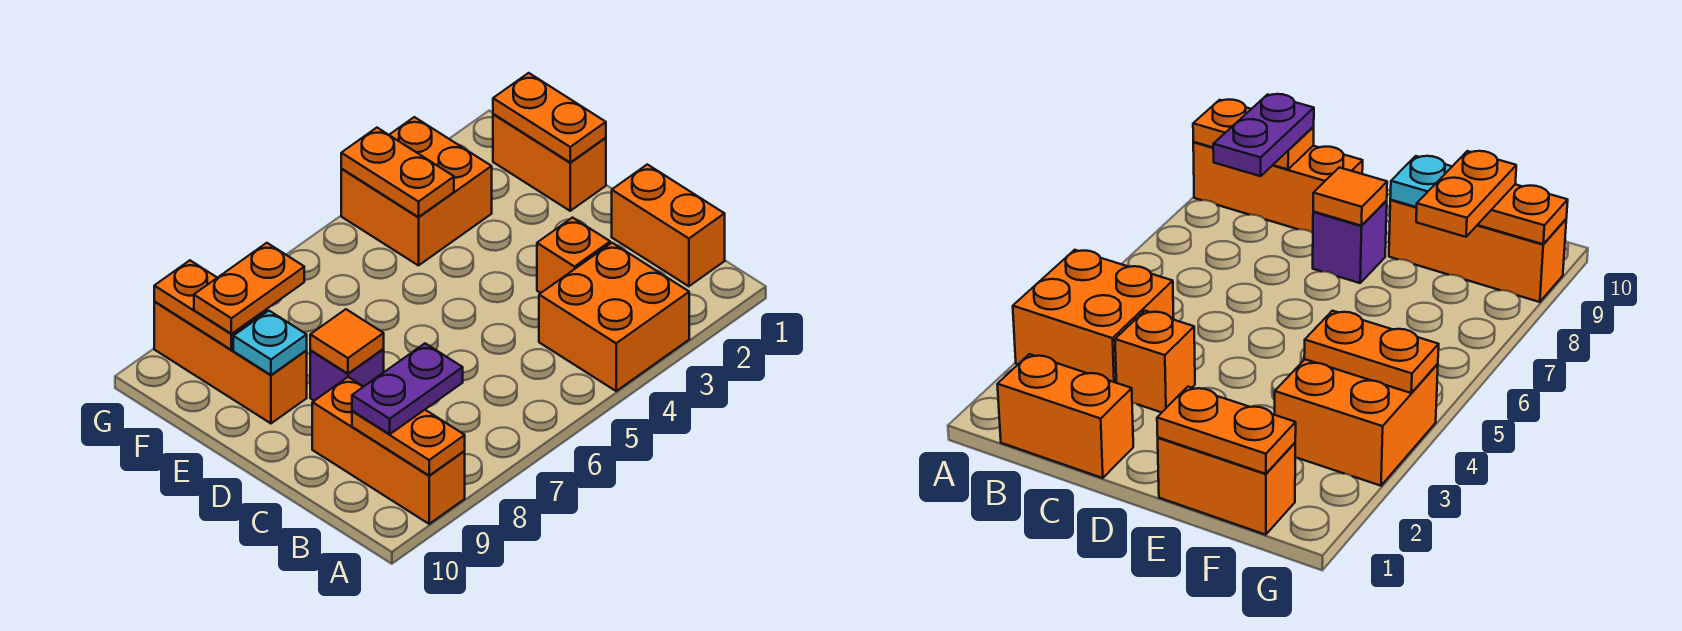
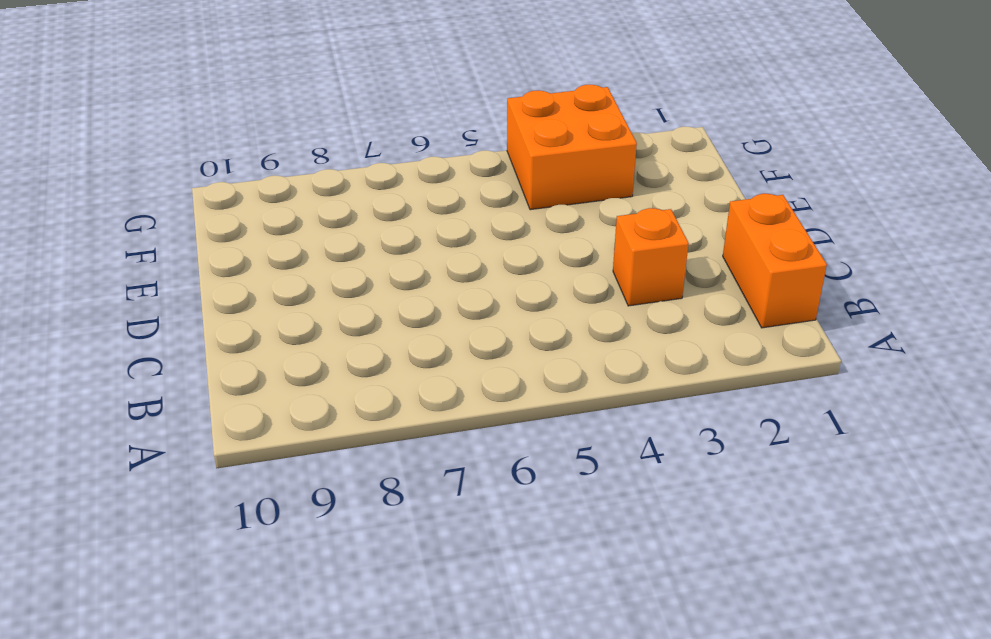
none -> orange 2x2 brick [539,243,689,391]
none -> orange 1x3 brick [312,377,465,524]
none -> purple 1x1 brick [310,349,384,401]

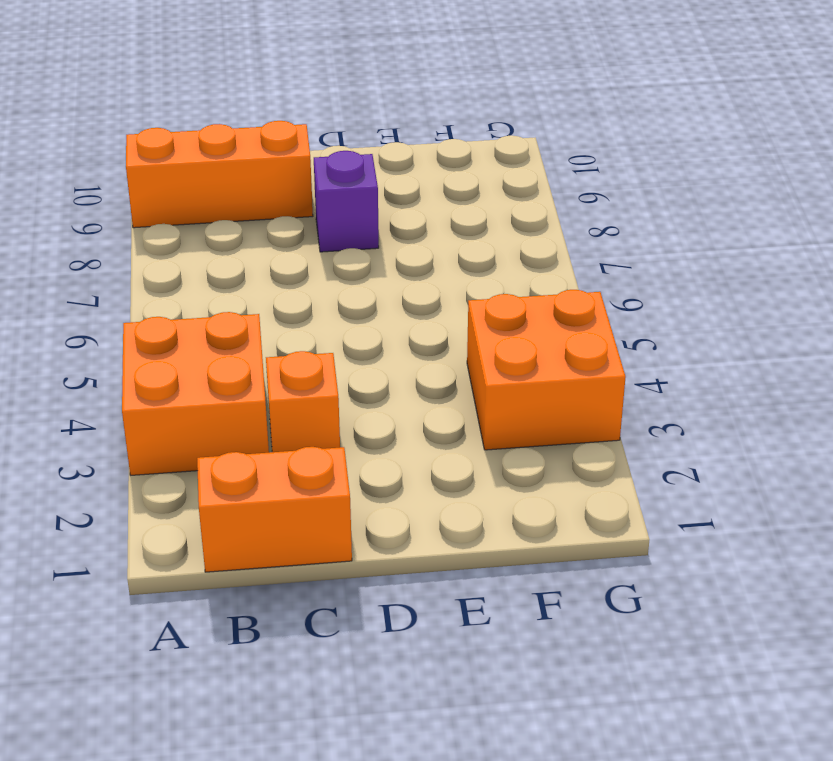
none -> orange 1x2 brick [493,114,606,211]
none -> orange 1x3 brick [154,301,307,423]
none -> orange 1x2 plate [352,410,465,475]

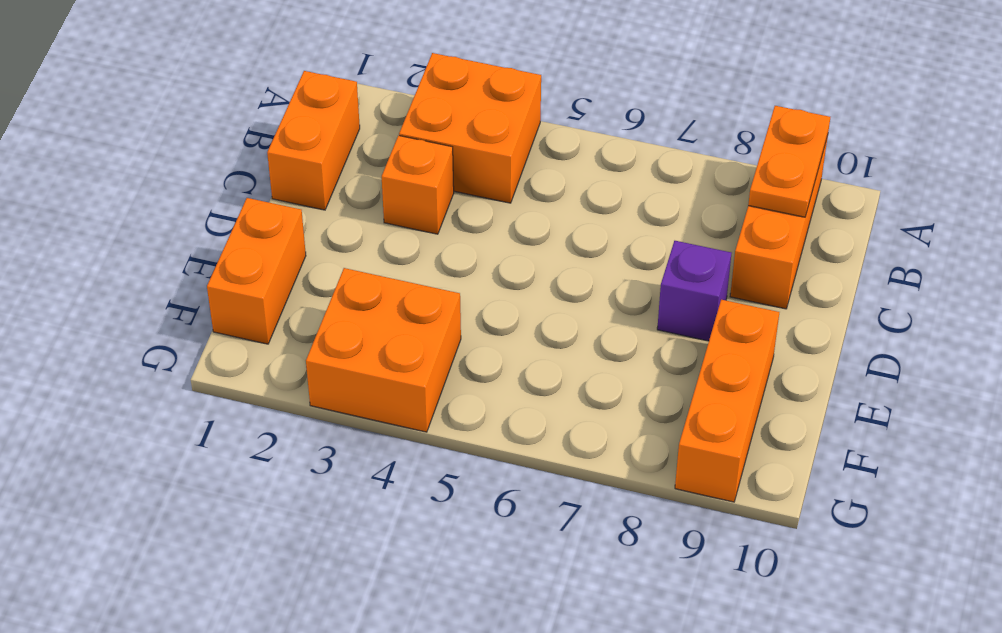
none -> orange 1x1 tile [310,309,384,374]
none -> orange 1x2 plate [493,73,606,162]
none -> cyan 1x1 plate [233,311,307,375]

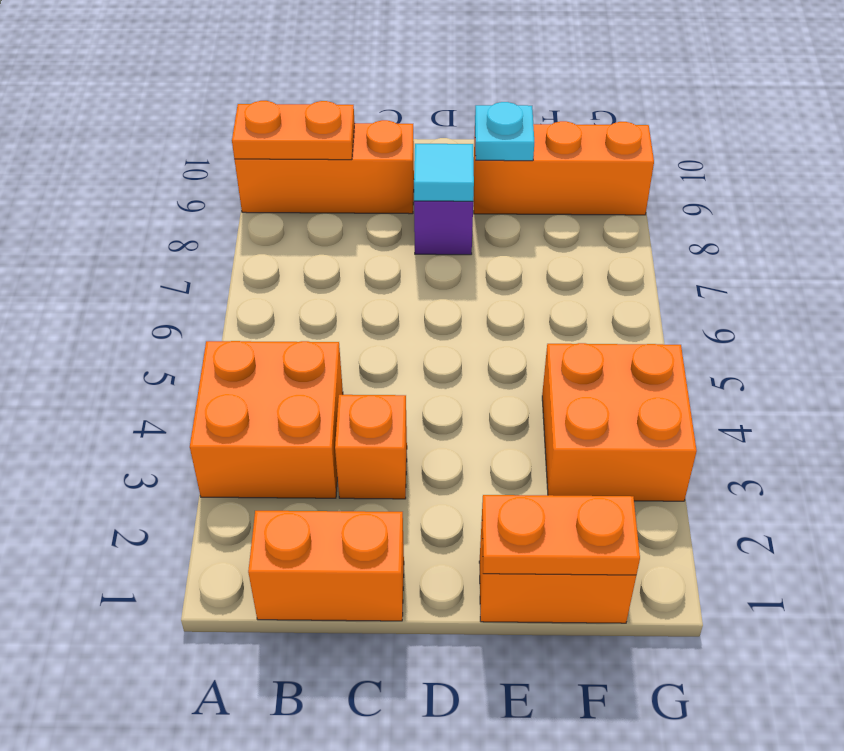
cyan 1x1 tile [414,144,474,201] -> orange 1x1 tile [310,309,384,374]
none -> orange 1x2 plate [341,128,454,217]
none -> orange 1x2 plate [154,260,267,350]
none -> purple 1x2 plate [352,343,463,434]

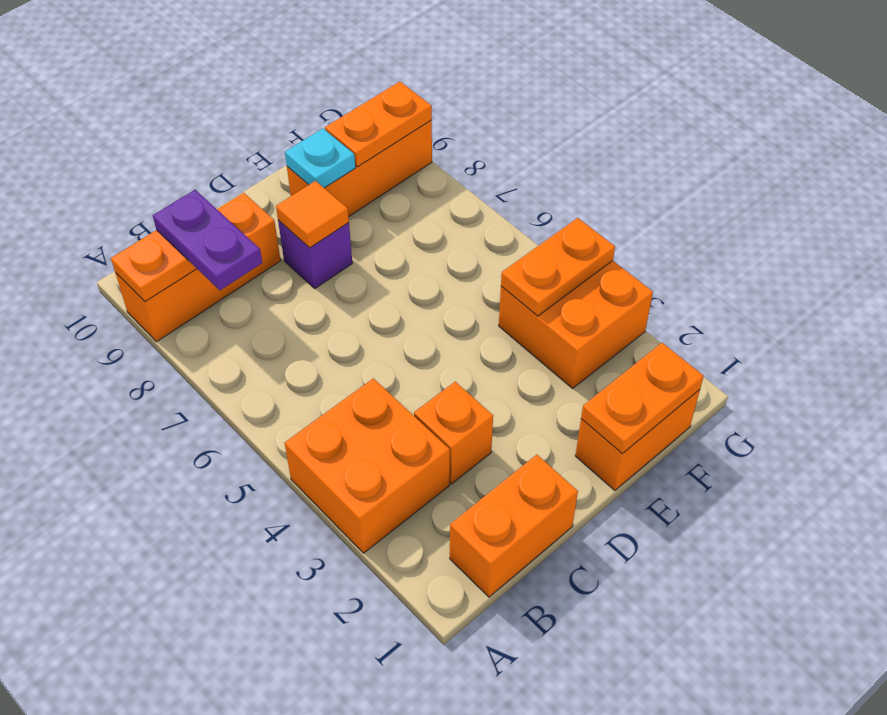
none -> orange 1x2 plate [194,243,304,334]

